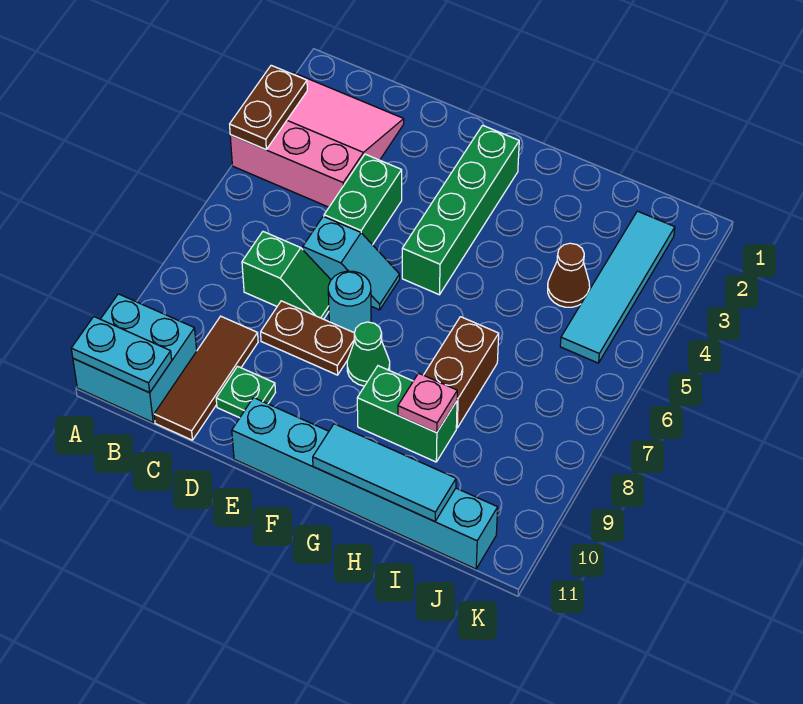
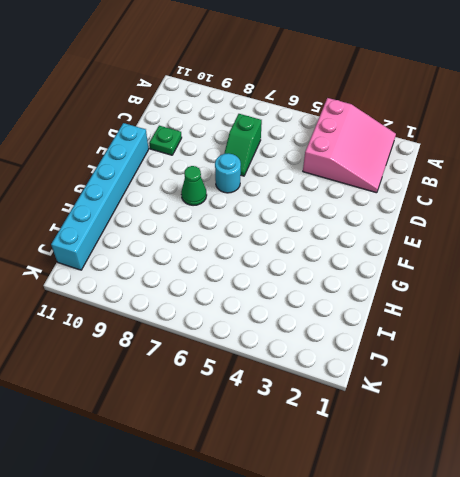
none -> cyan 2x2 brick [73,294,197,422]
none -> brown 1x3 tile [154,316,258,440]
none -> green 1x2 brick [324,154,402,245]

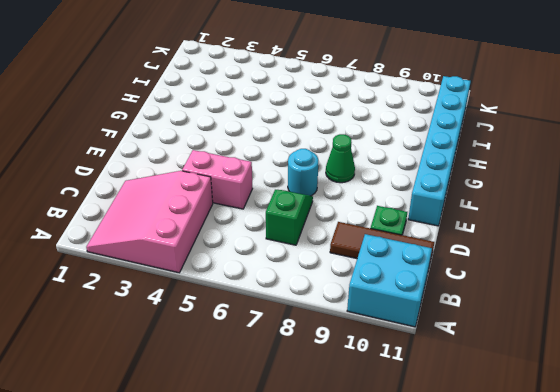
pink 1x2 brick [182,150,252,209] -> green 1x2 brick [324,154,402,245]
none -> cyan 1x2 slope [303,216,400,310]
none -> brown 1x2 plate [261,301,355,375]
none -> green 1x4 brick [402,125,519,295]

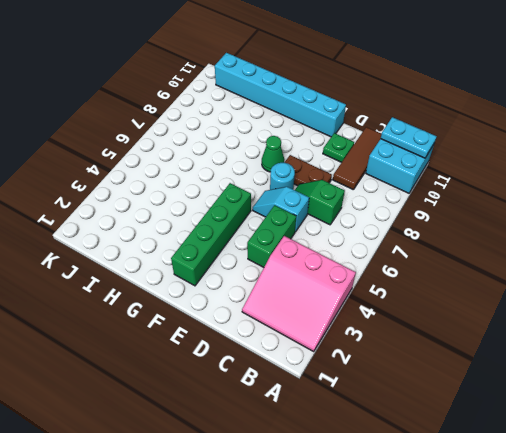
none -> green 1x2 brick [357,366,457,462]
none -> brown 1x2 brick [424,317,499,428]
none -> brown 1x1 cone [548,243,590,307]

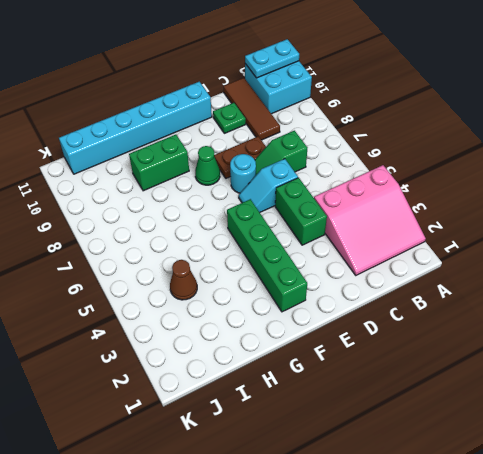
none -> brown 1x2 brick [424,317,499,428]
none -> cyan 1x4 tile [560,211,675,363]
none -> brown 1x2 plate [230,65,307,150]

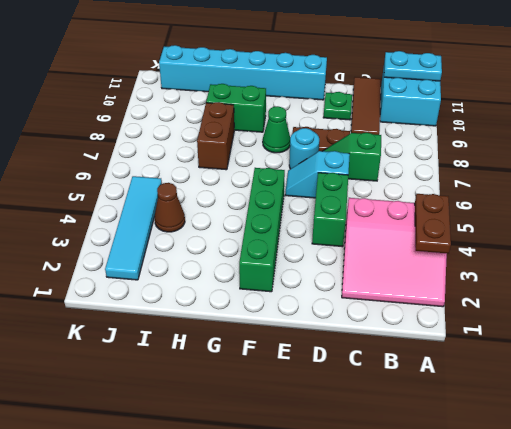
none -> cyan 1x3 tile [313,424,456,521]
none -> pink 1x1 plate [398,373,457,433]

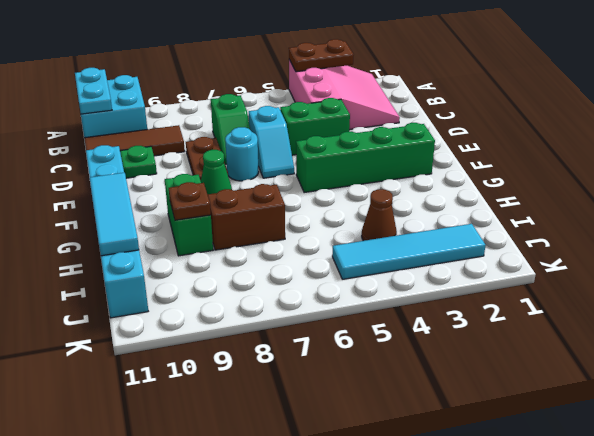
brown 1x1 plate [169,182,211,220] -> pink 1x1 plate [398,373,457,433]

